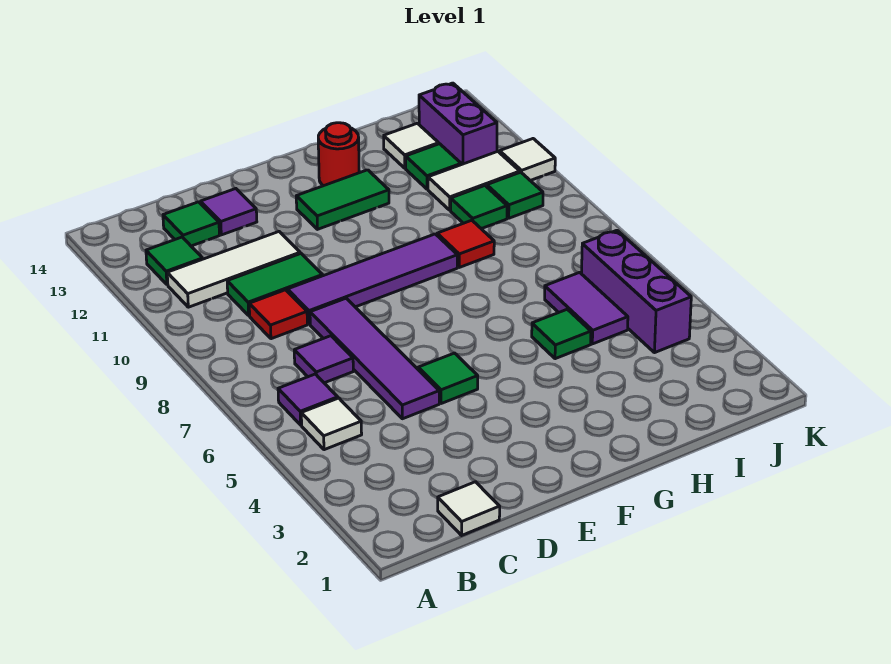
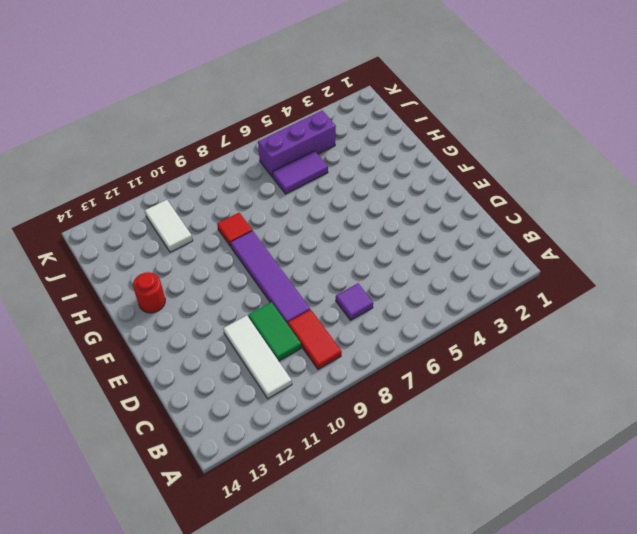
red 1x2 tile [288,309,342,370] -> red 1x1 tile [249,290,307,339]
none -> white 1x1 tile [301,398,362,450]
none -> purple 1x1 tile [278,374,338,425]
none -> green 1x1 tile [146,237,203,285]

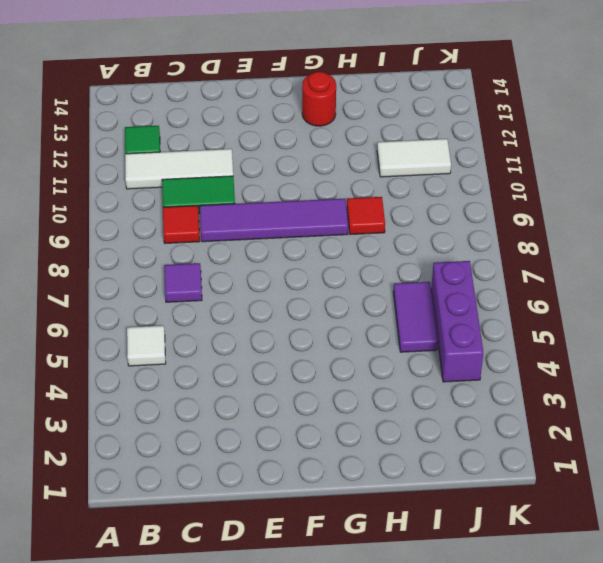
none -> purple 1x1 tile [278,374,338,425]
none -> white 1x1 tile [438,482,500,535]
none -> green 1x1 tile [163,202,220,246]

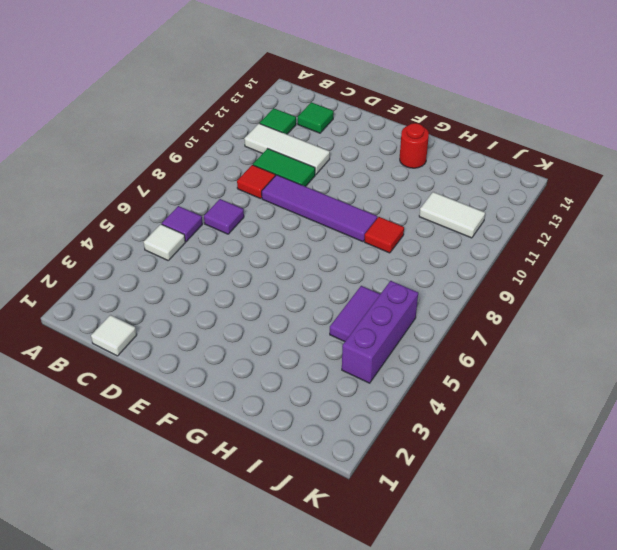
none -> purple 1x4 tile [310,298,439,419]
none -> purple 1x1 tile [200,189,257,235]
none -> green 1x1 tile [418,353,478,404]

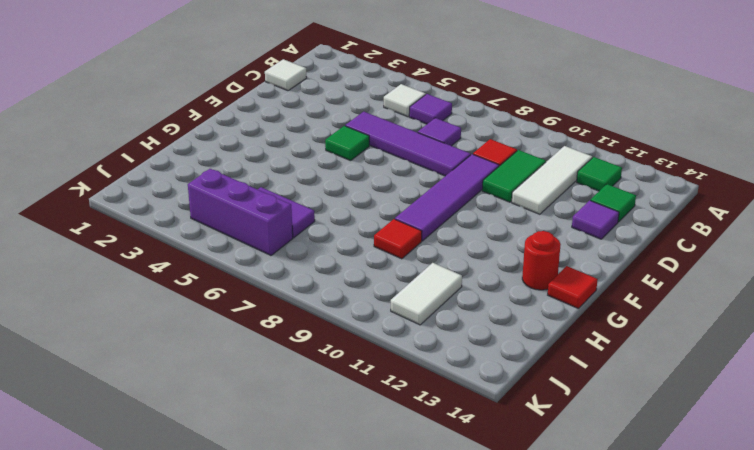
red 1x1 tile [548,266,598,309] -> none
none -> green 1x2 tile [296,170,389,229]
none -> green 1x1 tile [532,309,591,359]
none -> green 1x1 tile [451,186,507,229]

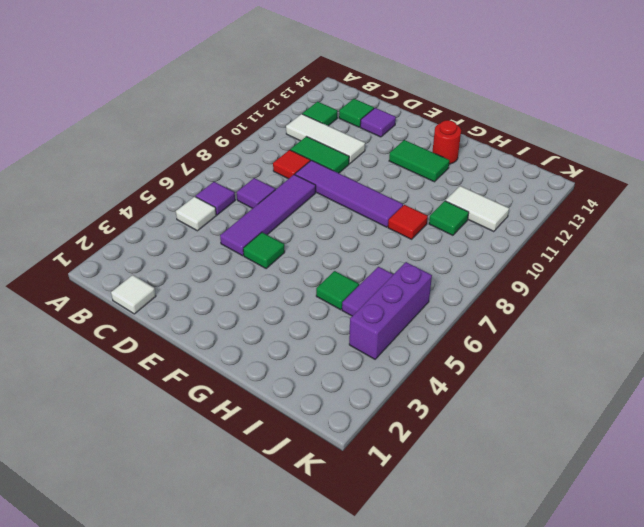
none -> green 1x1 tile [406,144,461,189]
none -> white 1x1 tile [384,123,439,168]
none -> green 1x1 tile [487,172,543,218]

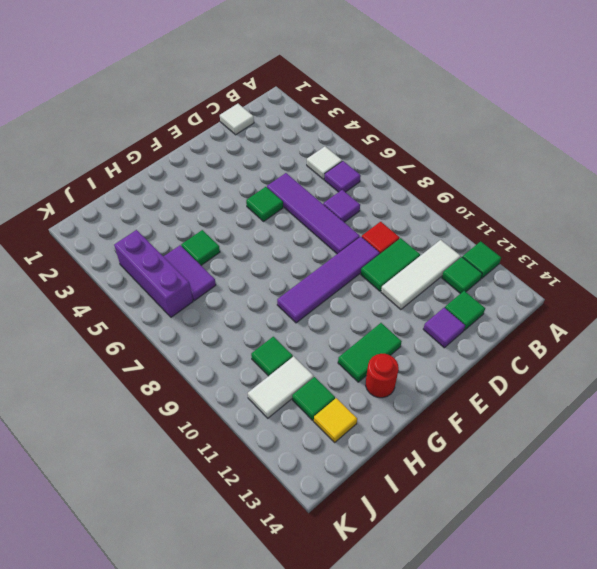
green 1x1 tile [463,241,501,279] -> green 1x1 tile moved to [487,172,543,218]
yellow 1x1 tile [314,398,357,442] -> white 1x1 tile [384,123,439,168]
none -> red 1x1 tile [437,220,494,267]
none -> purple 1x2 brick [419,83,497,165]
none -> white 1x1 tile [500,139,555,181]

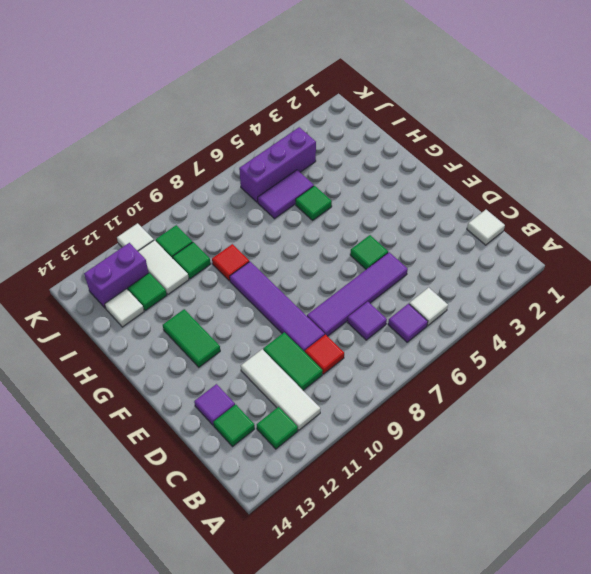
none -> red 1x1 round brick [318,123,359,186]

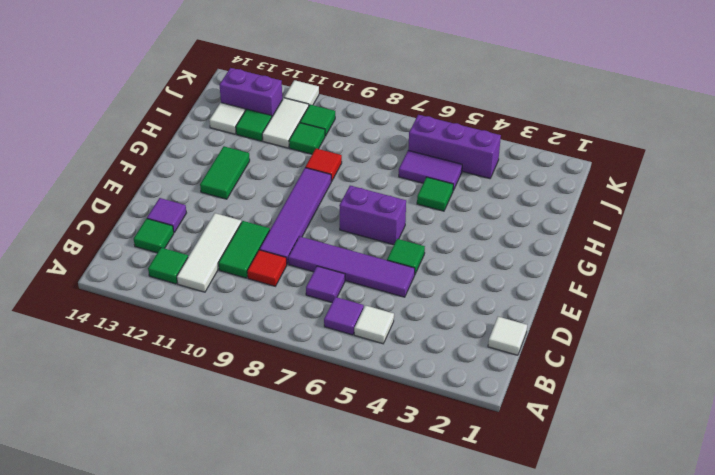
purple 1x2 brick [339,186,406,245] -> none
none -> red 1x1 round brick [318,123,359,186]

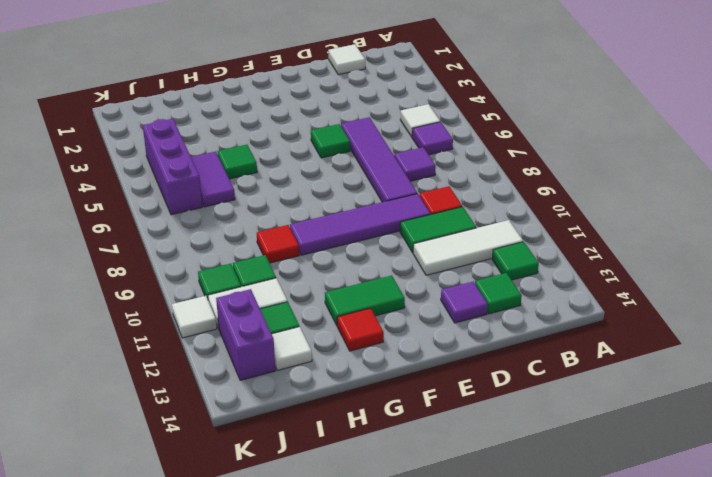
red 1x1 tile [337,308,384,351] -> red 1x1 round brick [318,123,359,186]

